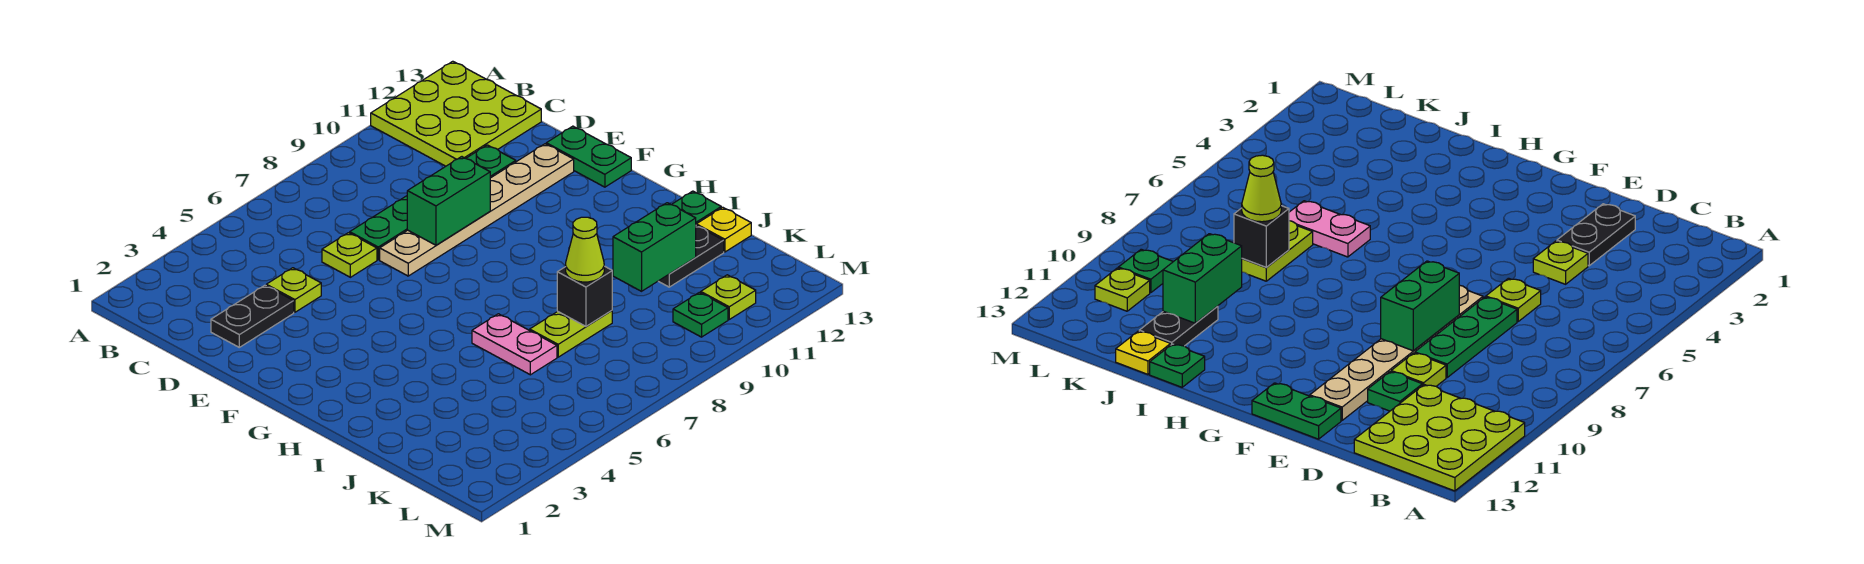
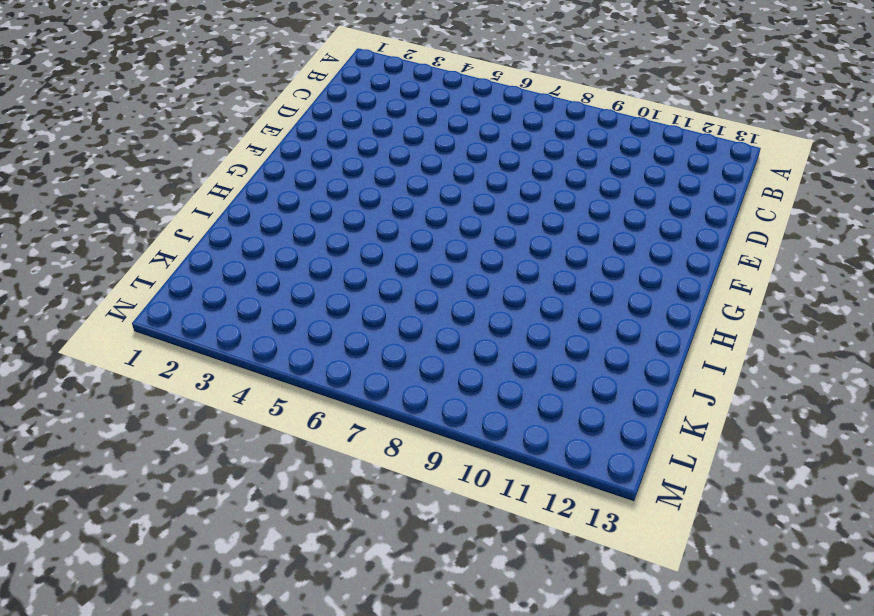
none -> lime 3x3 plate [371,61,541,166]
none -> black 1x2 plate [211,285,294,347]
none -> lime 1x1 plate [266,268,321,312]

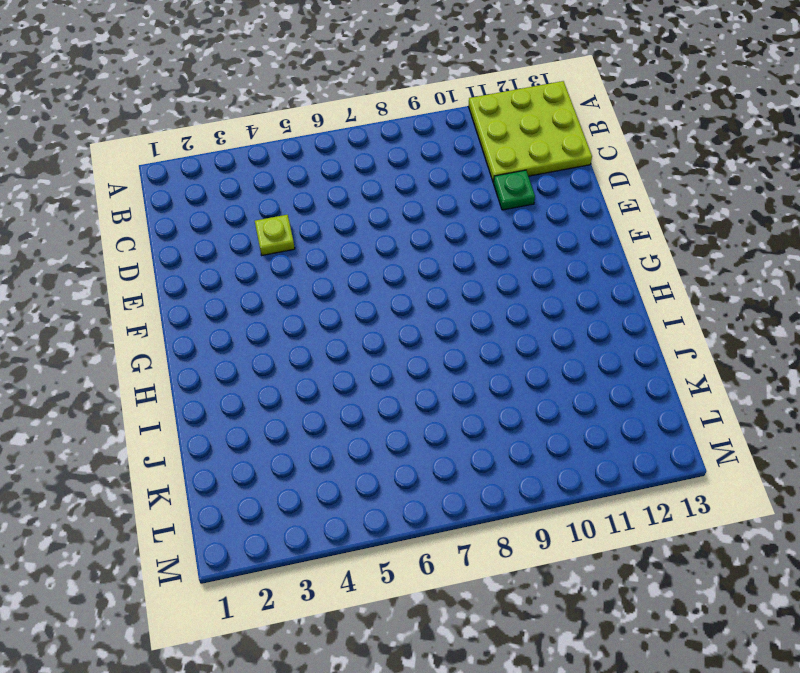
none -> black 1x2 plate [211,285,294,347]
none -> lime 1x1 plate [322,233,377,277]
none -> green 1x3 plate [350,196,407,260]

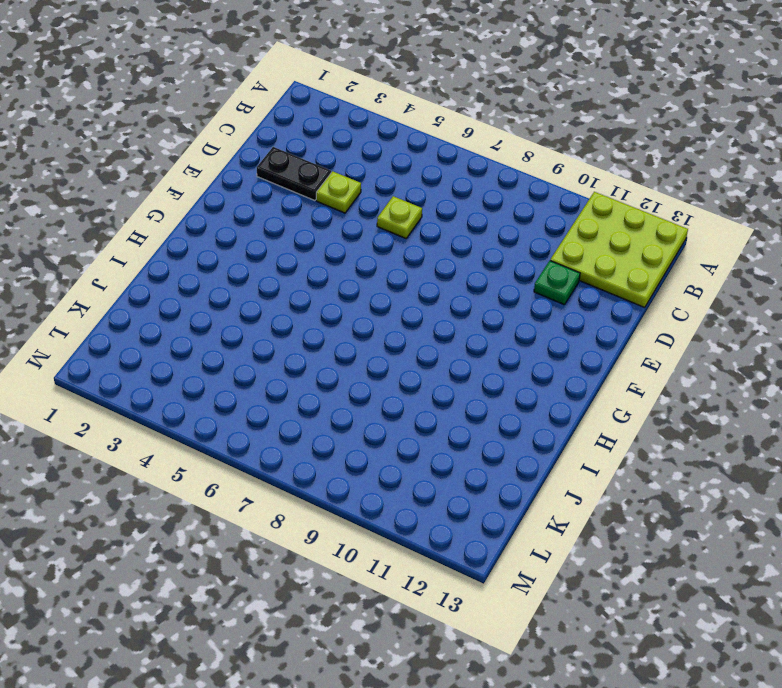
none -> green 1x3 plate [350,196,407,260]
none -> lime 1x1 plate [1391,353,1446,386]
none -> tan 1x6 plate [380,144,574,276]

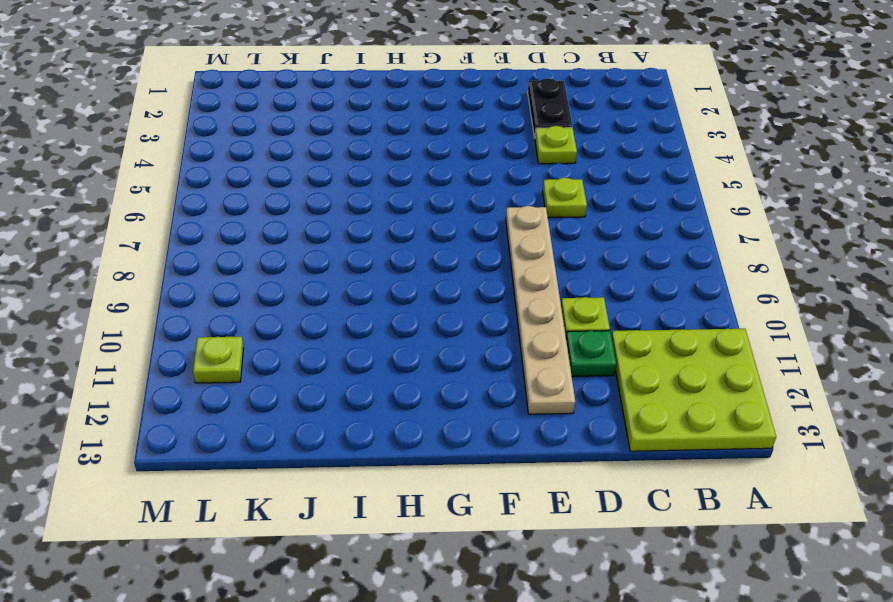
none -> green 1x3 plate [350,196,407,260]
none -> green 1x2 plate [546,126,631,187]
none -> pink 1x2 plate [472,314,557,375]

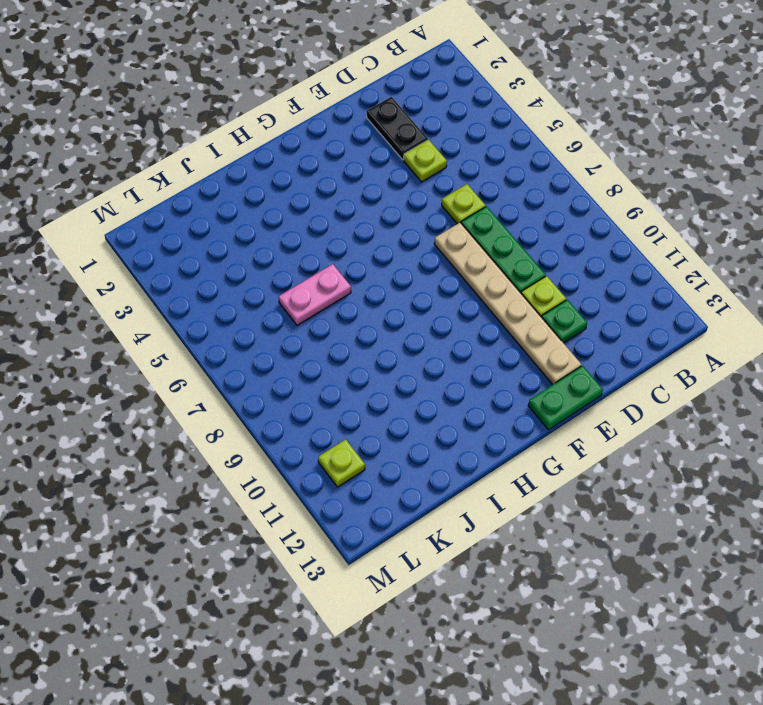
none -> lime 3x3 plate [371,61,541,166]
none -> green 1x1 plate [672,191,721,224]
none -> lime 1x2 plate [530,311,612,357]

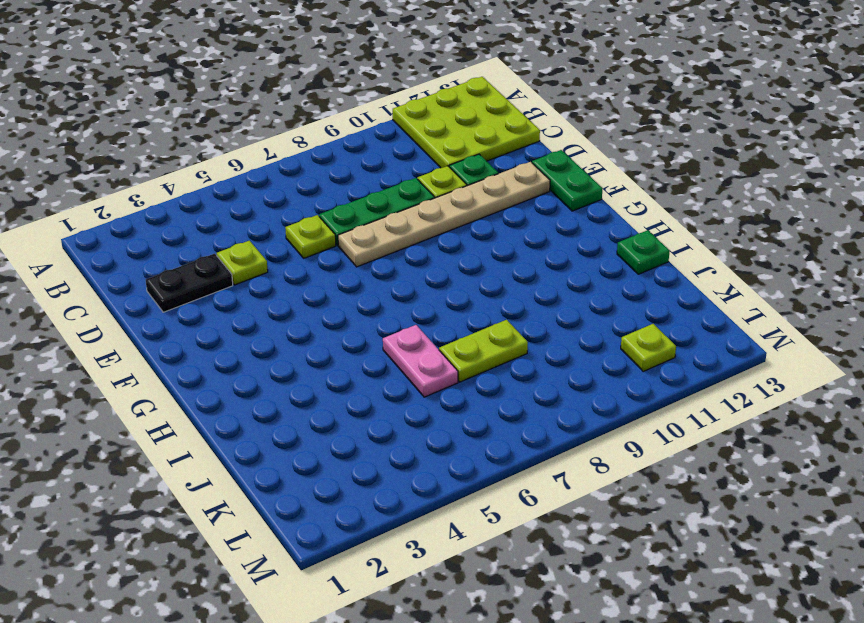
none -> black 1x2 plate [659,226,724,287]
none -> yellow 1x1 plate [696,207,751,252]
none -> green 1x1 plate [673,292,728,337]

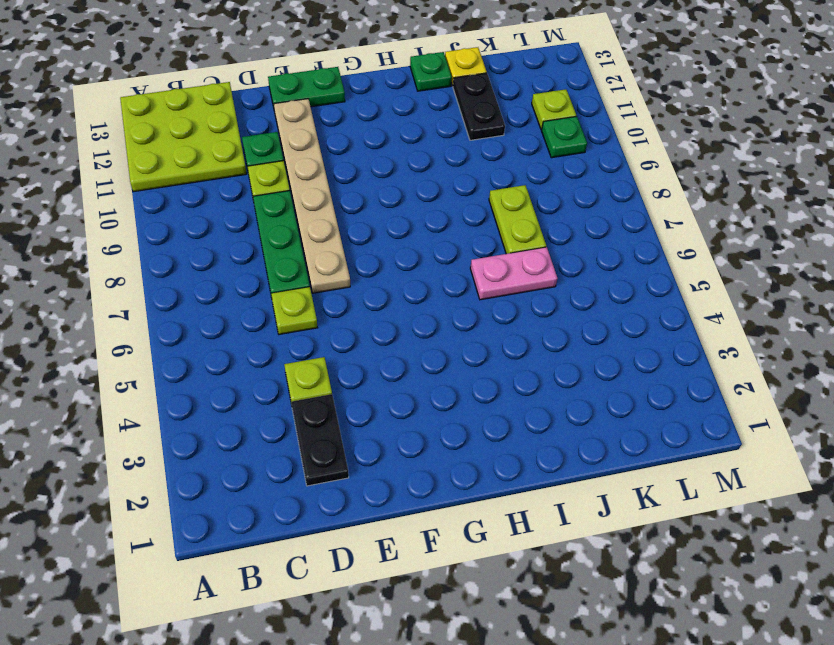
none -> green 1x2 brick [407,157,490,245]
none -> black 1x1 brick [557,266,612,326]
none -> green 1x2 brick [613,203,696,291]

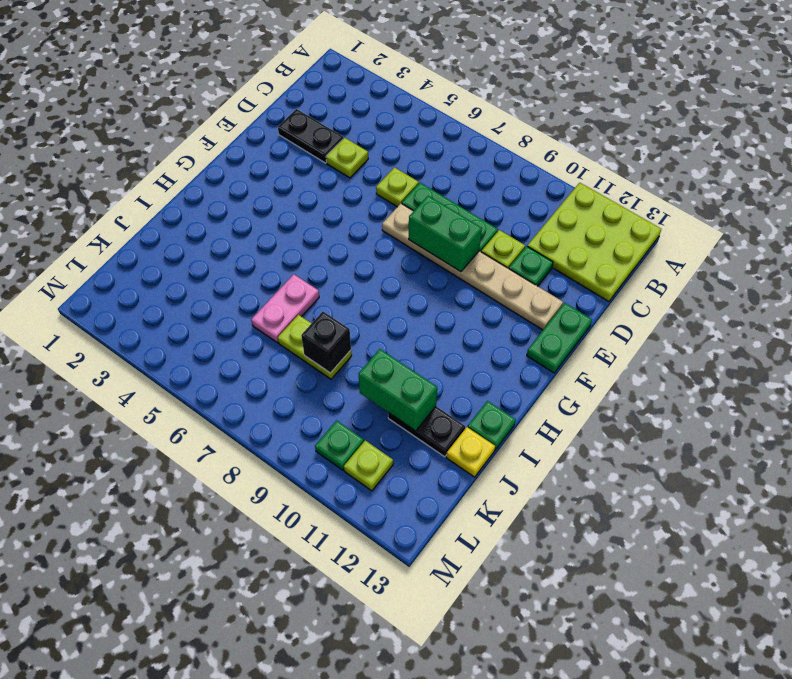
none -> lime 1x1 cone [566,217,604,282]

